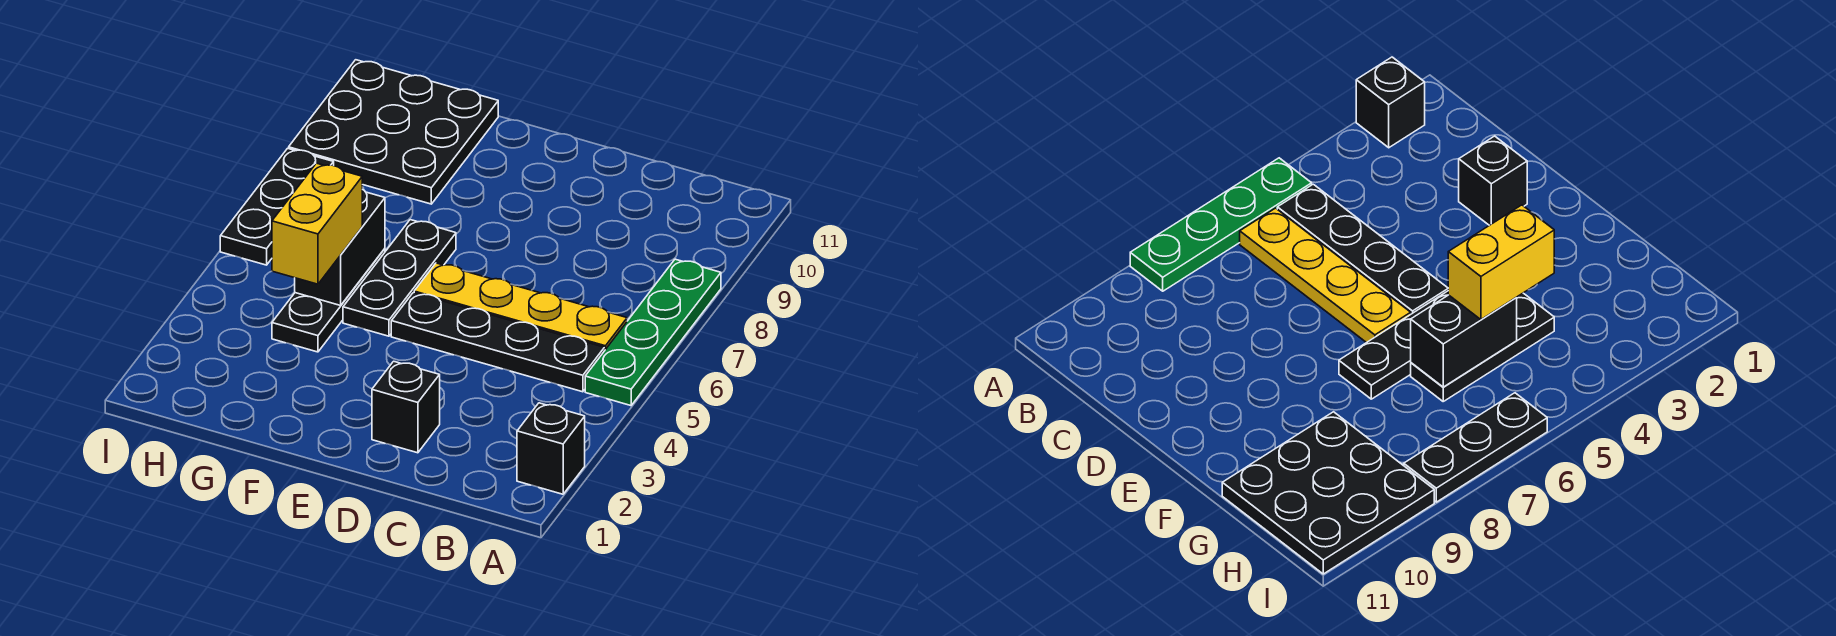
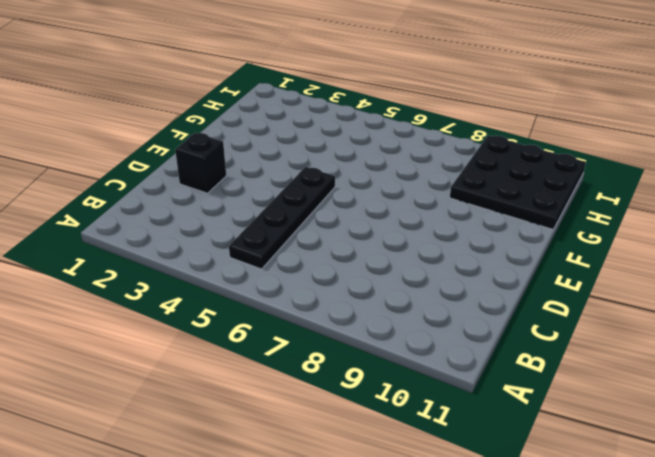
none -> black 1x1 brick [517,403,585,494]
none -> green 1x4 plate [585,259,721,406]

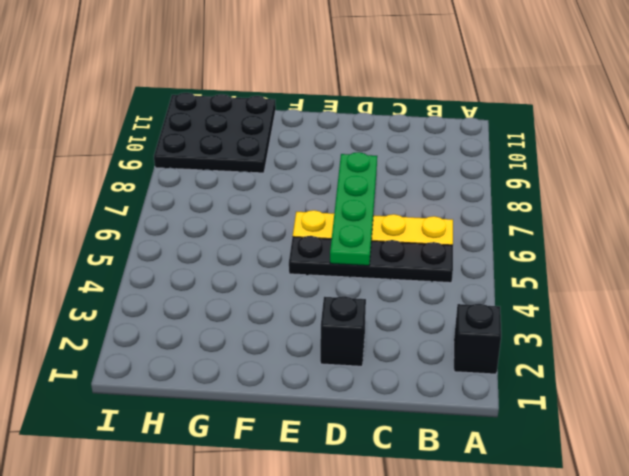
green 1x4 plate [330,152,377,266] -> green 1x4 plate moved to [585,259,721,406]
none -> black 1x3 plate [343,220,456,336]
none -> black 1x3 plate [272,249,385,352]

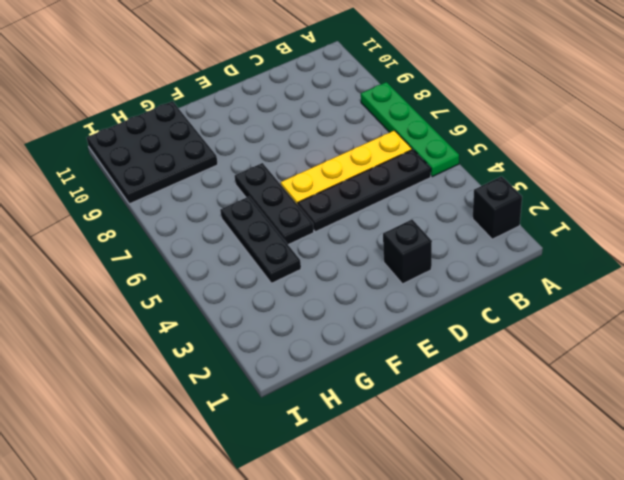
none -> black 1x3 plate [220,148,334,265]
none -> black 1x2 brick [295,189,385,305]

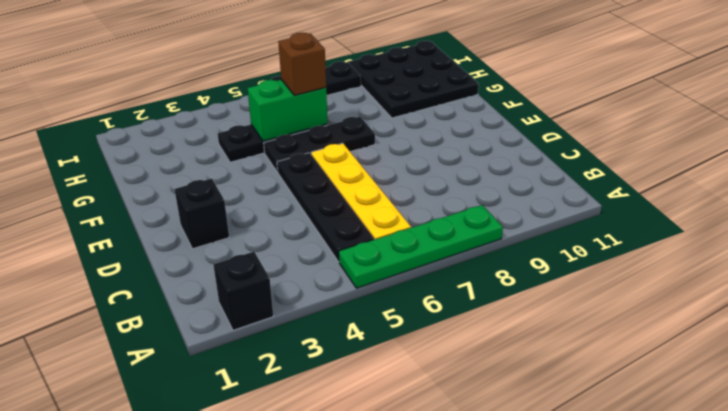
green 1x2 brick [247,80,328,141] -> black 1x2 brick [295,189,385,305]
brown 1x1 brick [278,33,326,95] -> none
none -> yellow 1x2 brick [272,163,362,284]

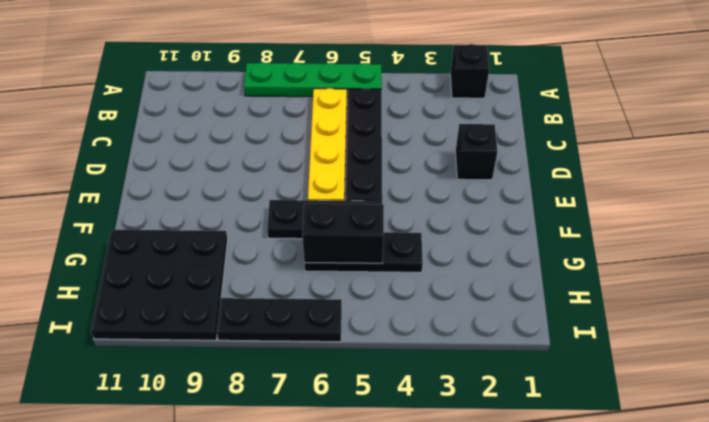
none -> yellow 1x2 brick [272,163,362,284]

